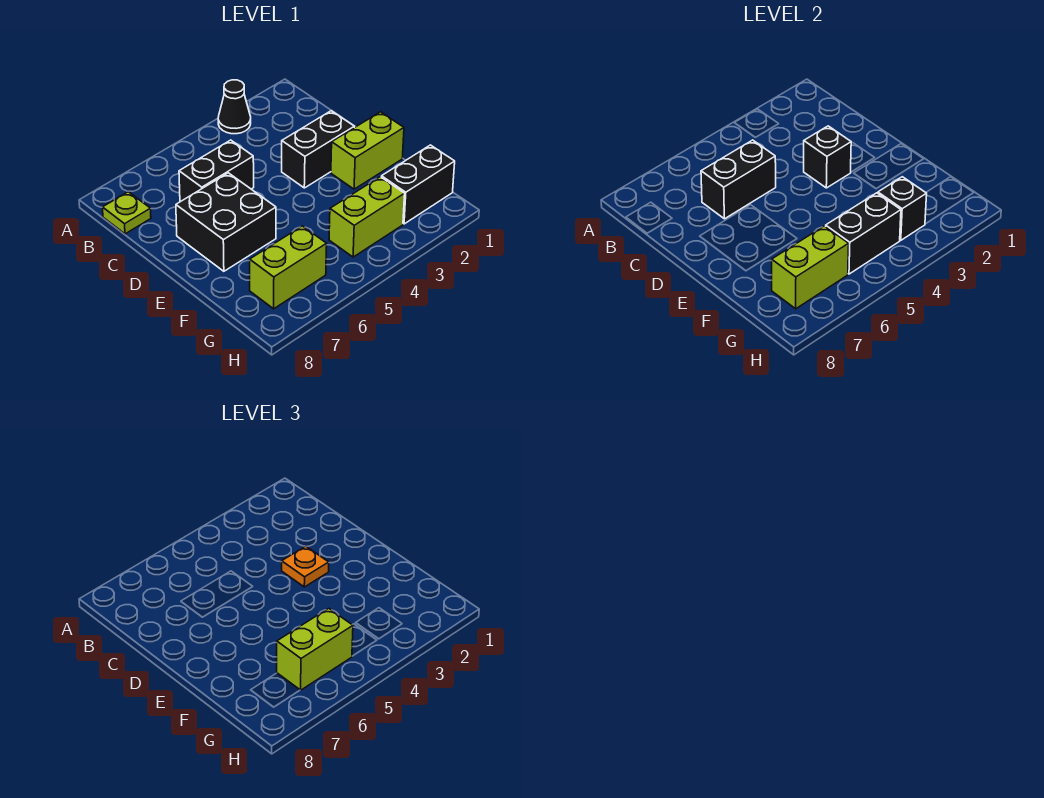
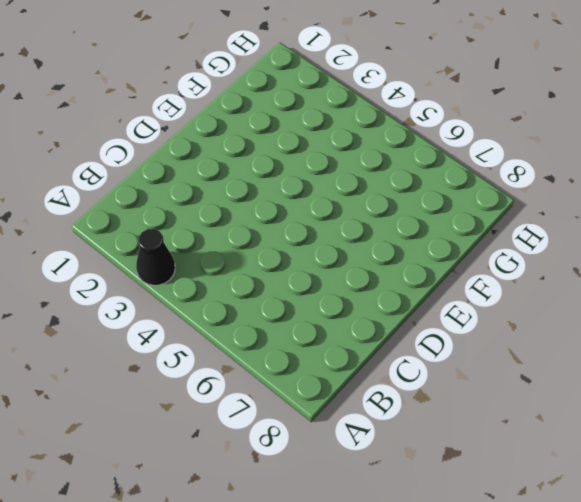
none -> lime 1x1 plate [103,192,151,234]
none -> black 1x2 brick [179,140,254,202]
none -> black 1x2 brick [282,111,354,188]

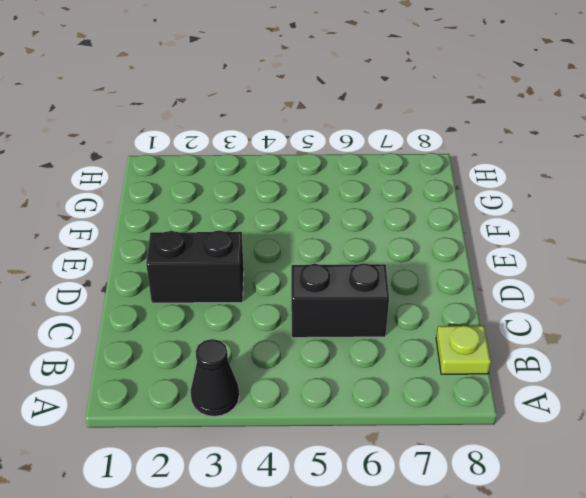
none -> black 2x2 brick [176,173,276,271]
none -> lime 1x2 brick [331,112,404,189]
none -> black 1x2 brick [382,145,455,224]

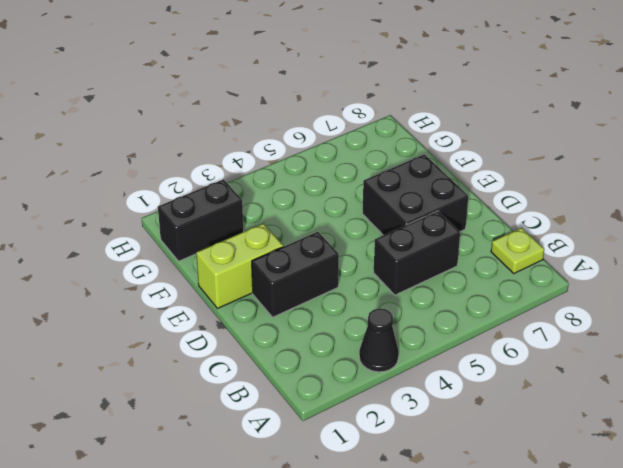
none -> lime 1x2 brick [329,177,405,257]
none -> lime 1x2 brick [250,226,327,309]
none -> black 1x2 brick [701,140,776,219]

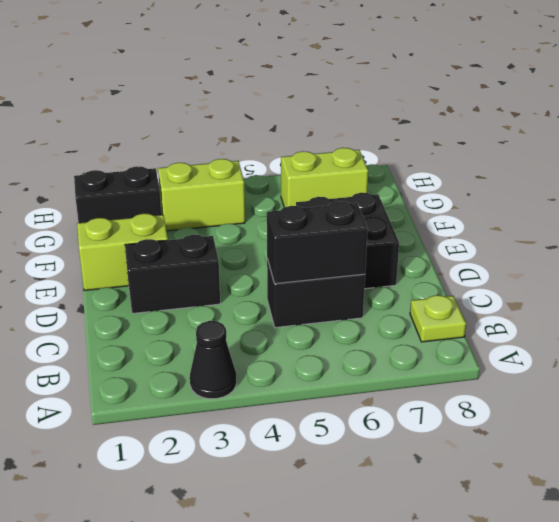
none -> black 1x1 brick [804,126,851,188]
none -> black 1x1 brick [878,177,927,240]
none -> black 1x2 brick [826,193,901,274]

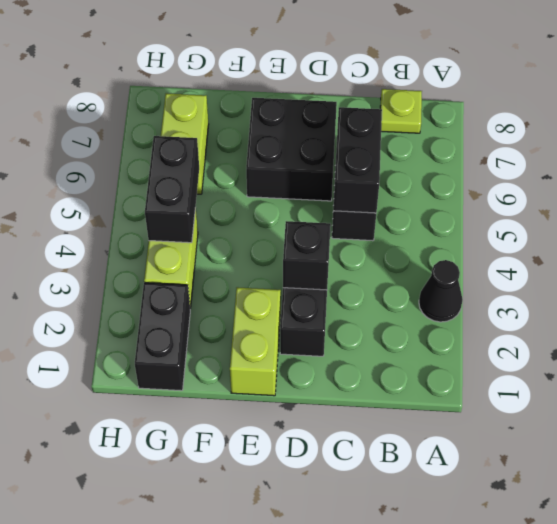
none -> black 1x1 brick [878,177,927,240]
none -> lime 1x2 brick [772,226,849,309]
none -> orange 1x1 plate [282,546,329,587]

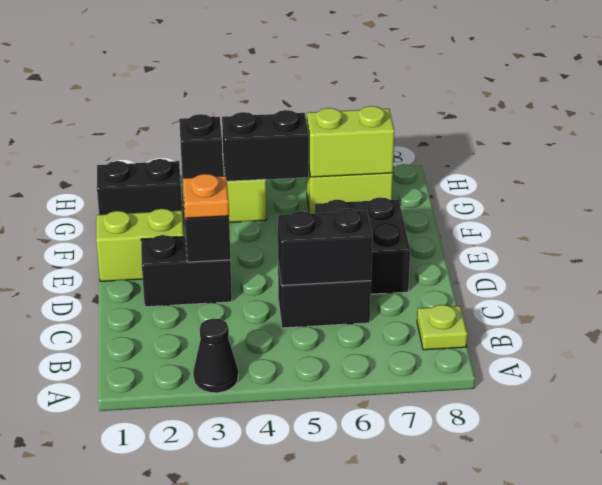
none -> lime 1x2 brick [277,608,353,690]

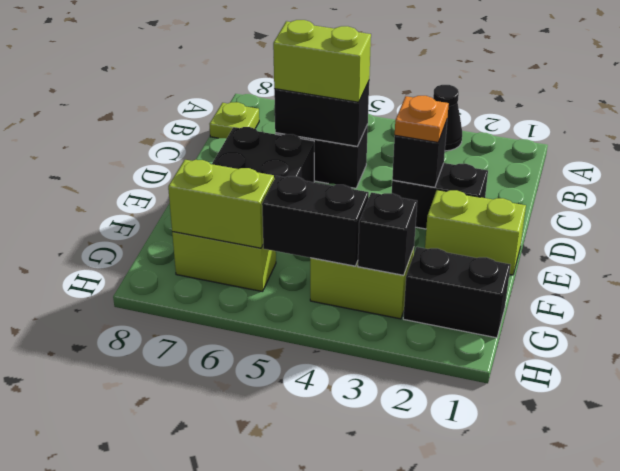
lime 1x2 brick [273,20,371,102] -> lime 1x2 brick moved to [277,608,353,690]

